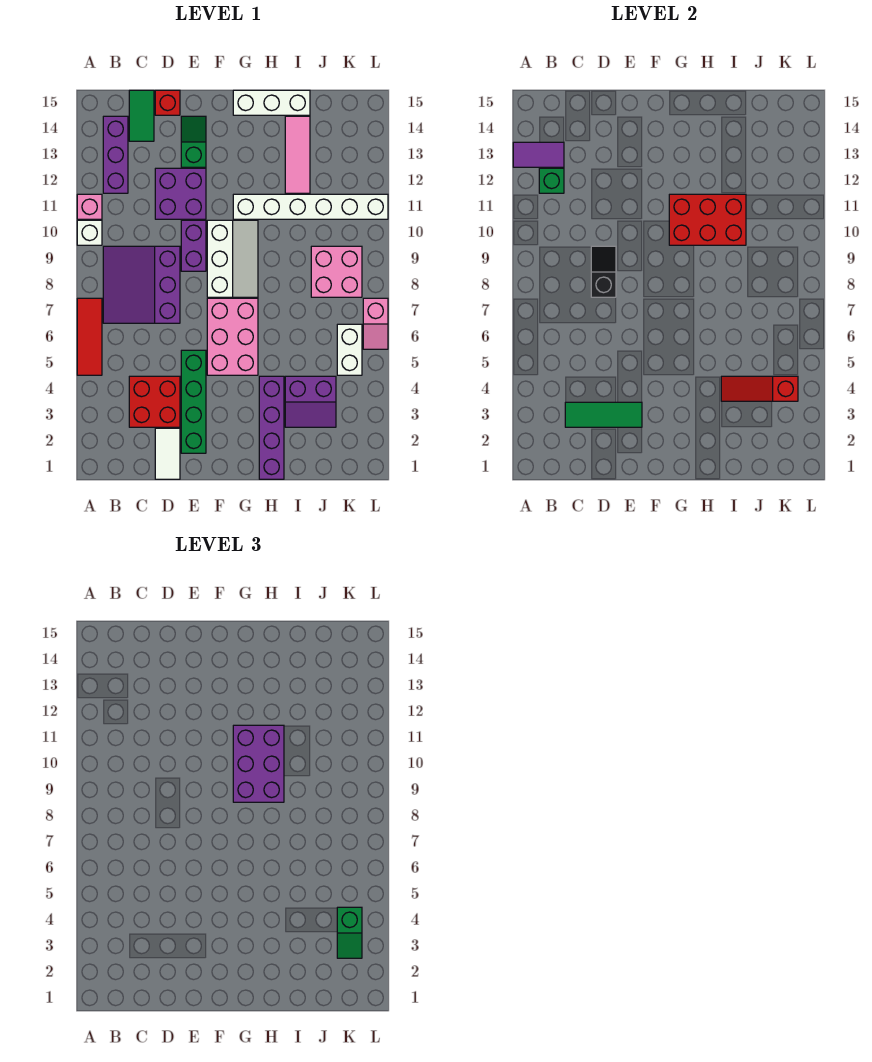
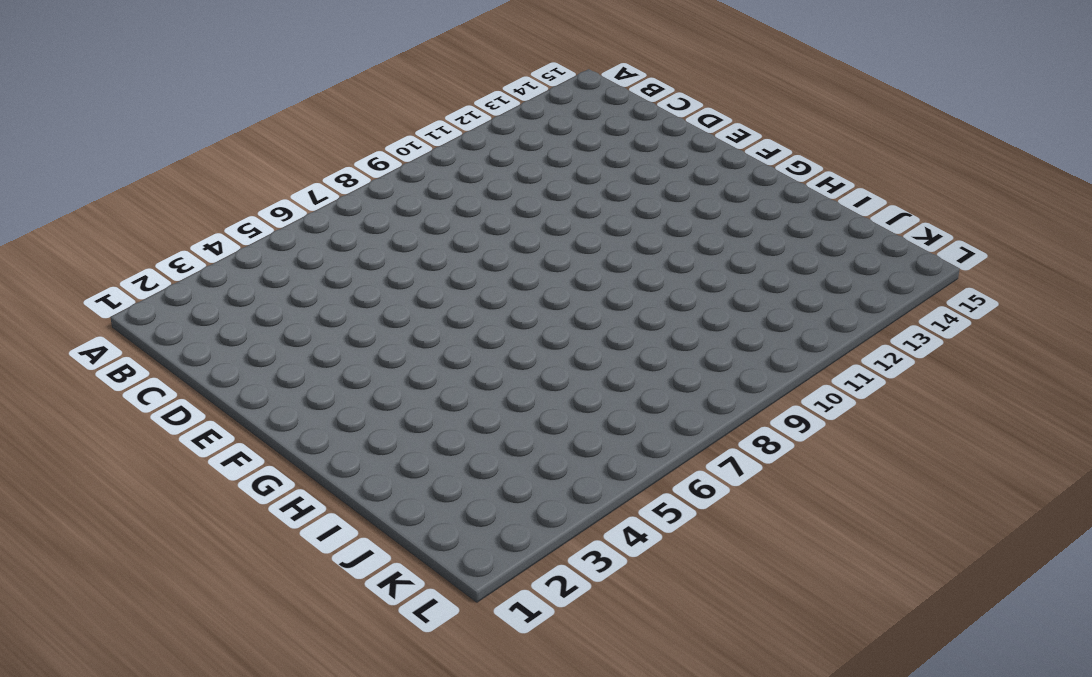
none -> red 1x3 tile [77,298,102,375]
none -> white 1x1 brick [77,220,102,245]
none -> pink 1x1 brick [77,194,102,219]
none -> purple 3x3 slope [103,246,180,323]

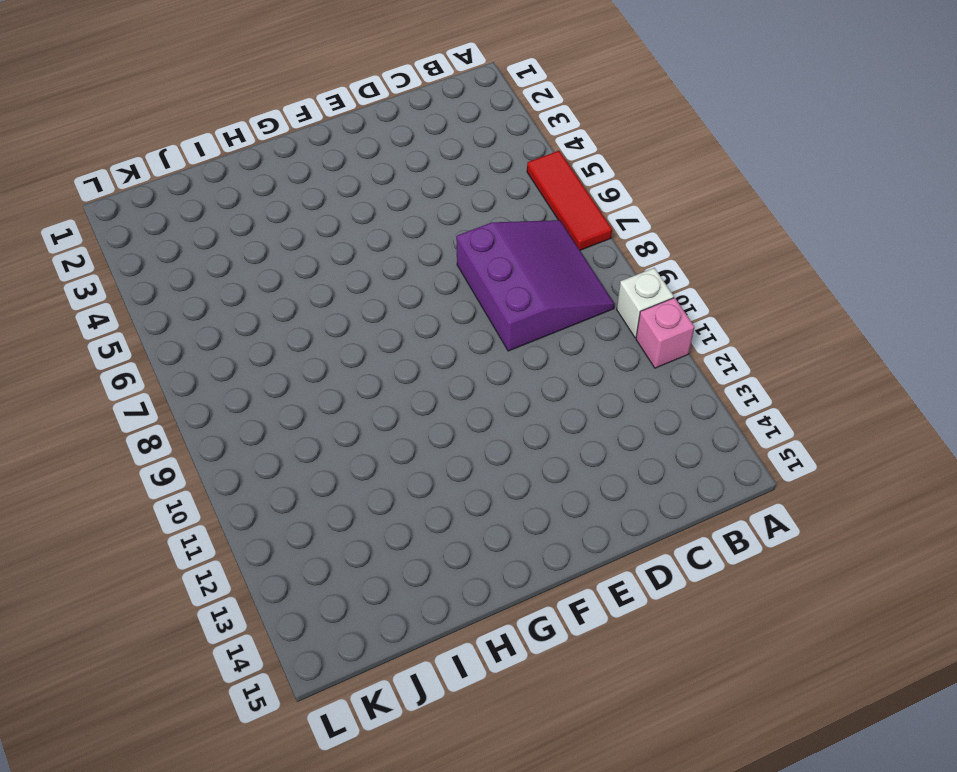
none -> purple 1x3 brick [103,116,128,193]
none -> red 2x2 brick [129,376,180,427]
none -> green 1x2 tile [129,90,154,141]
none -> white 1x2 tile [155,428,180,479]

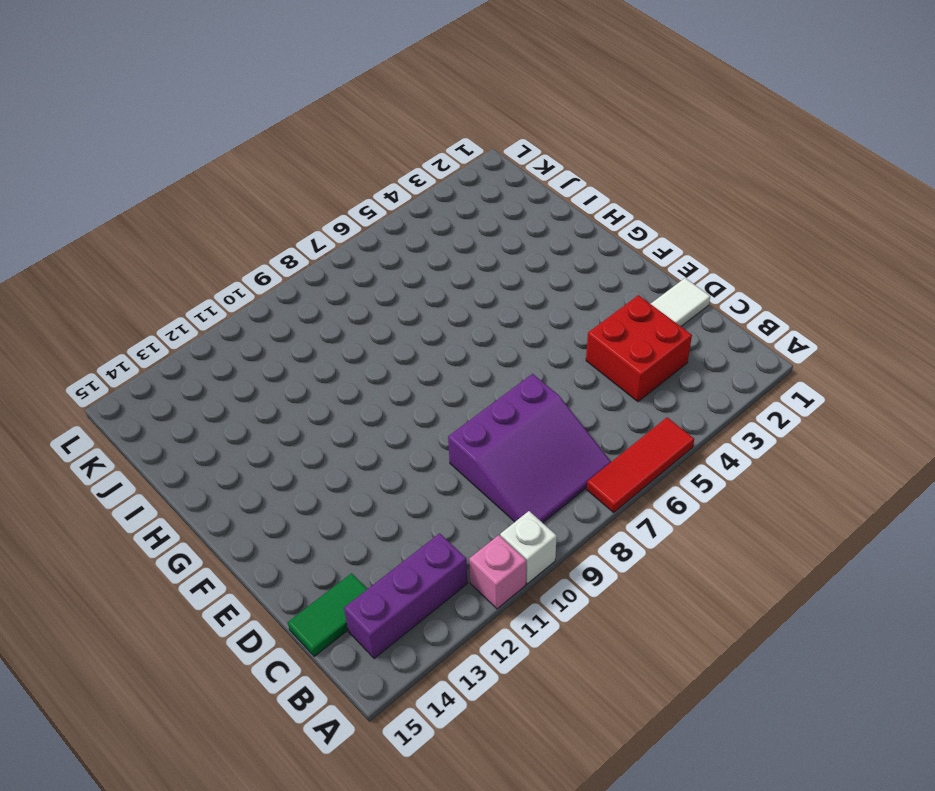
none -> purple 2x2 brick [155,168,206,219]
none -> red 1x1 brick [155,90,180,115]
none -> green 1x4 brick [181,350,206,453]
none -> purple 1x2 brick [181,220,206,271]

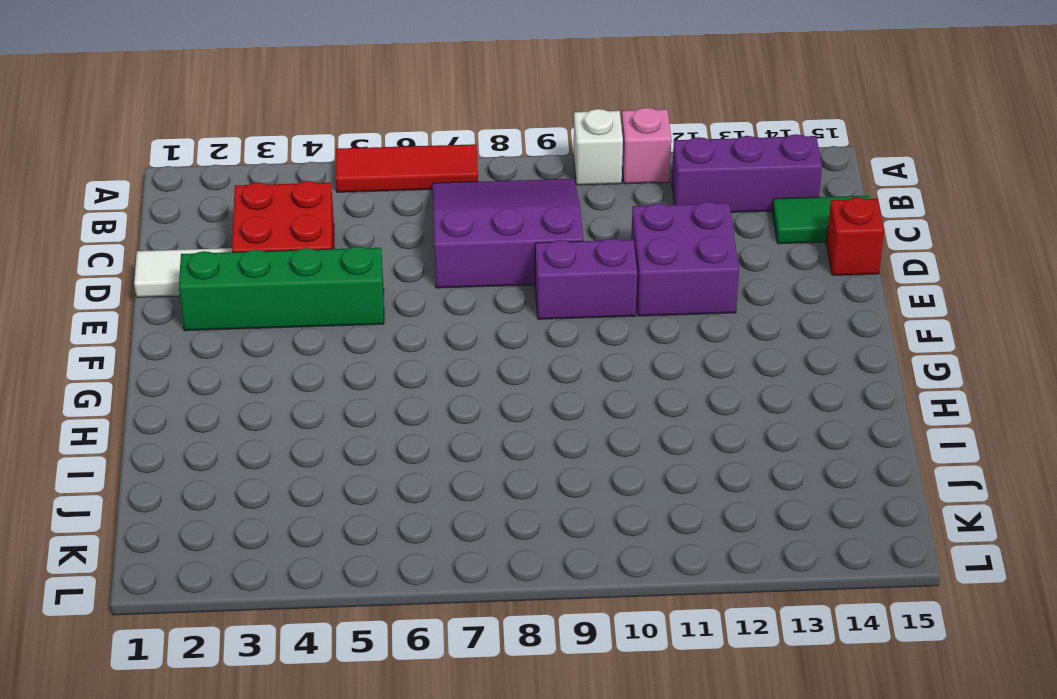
none -> green 1x2 slope [181,116,206,167]
none -> pink 2x3 brick [207,298,258,375]
none -> white 2x3 slope [207,220,258,297]
none -> white 1x6 brick [233,194,388,219]

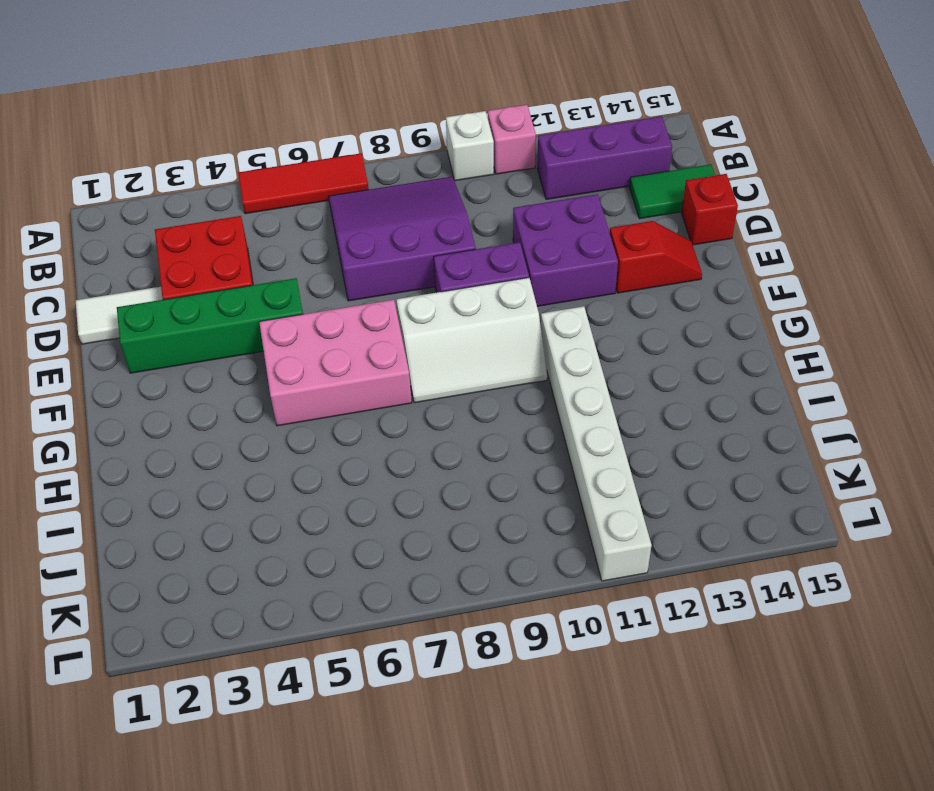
red 1x2 slope [610,221,702,293] -> green 1x2 slope [181,116,206,167]
none -> white 1x3 brick [233,90,310,115]
none -> purple 1x4 brick [259,376,284,479]
none -> purple 2x2 slope [285,376,336,427]
none -> pink 1x3 tile [285,116,310,193]

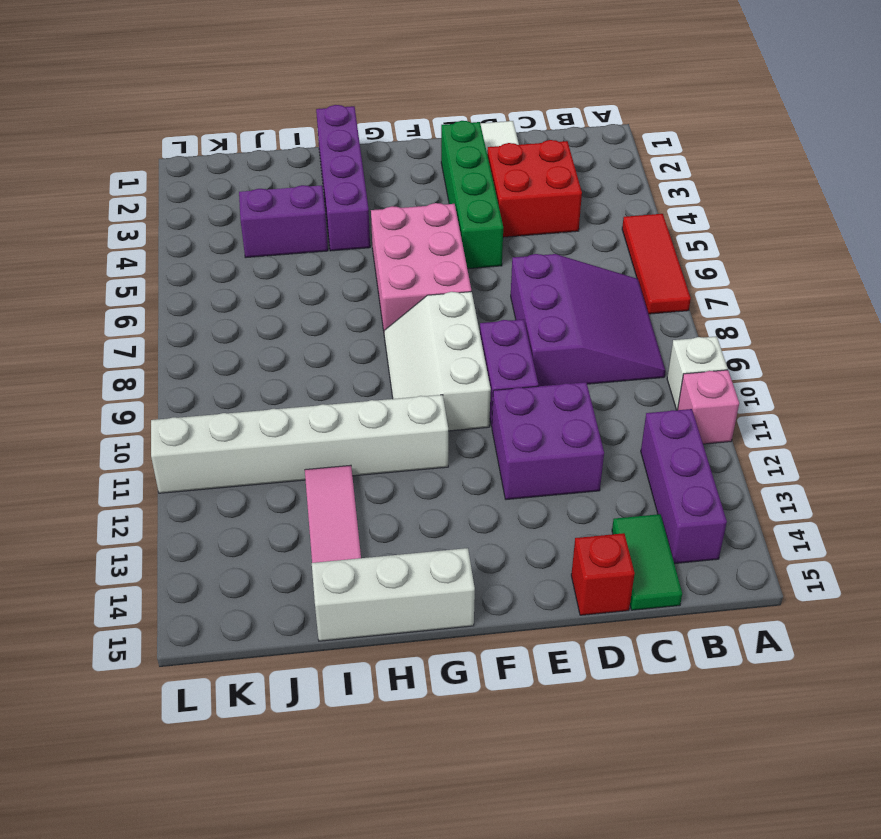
none -> green 1x2 slope [181,116,206,167]
none -> pink 2x2 brick [311,246,362,297]
none -> white 1x2 brick [337,324,362,375]
none -> pink 1x2 slope [363,298,388,349]

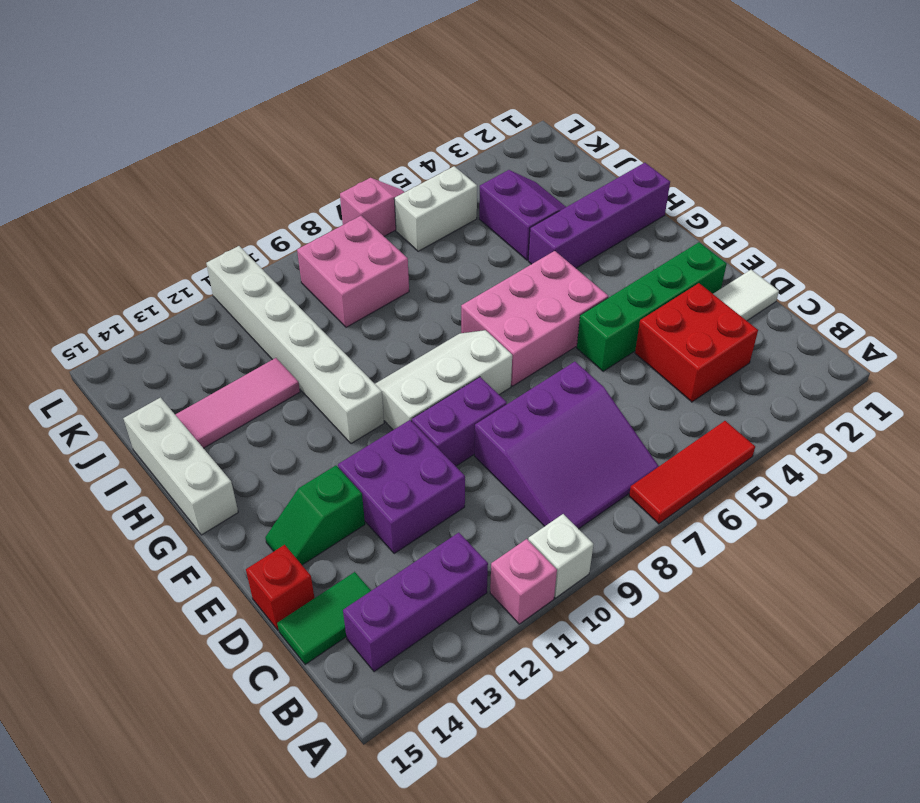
none -> purple 1x2 tile [513,142,564,167]
none -> green 1x1 brick [539,168,564,193]
none -> green 1x3 tile [565,402,642,427]
none -> black 1x2 slope [591,246,616,297]

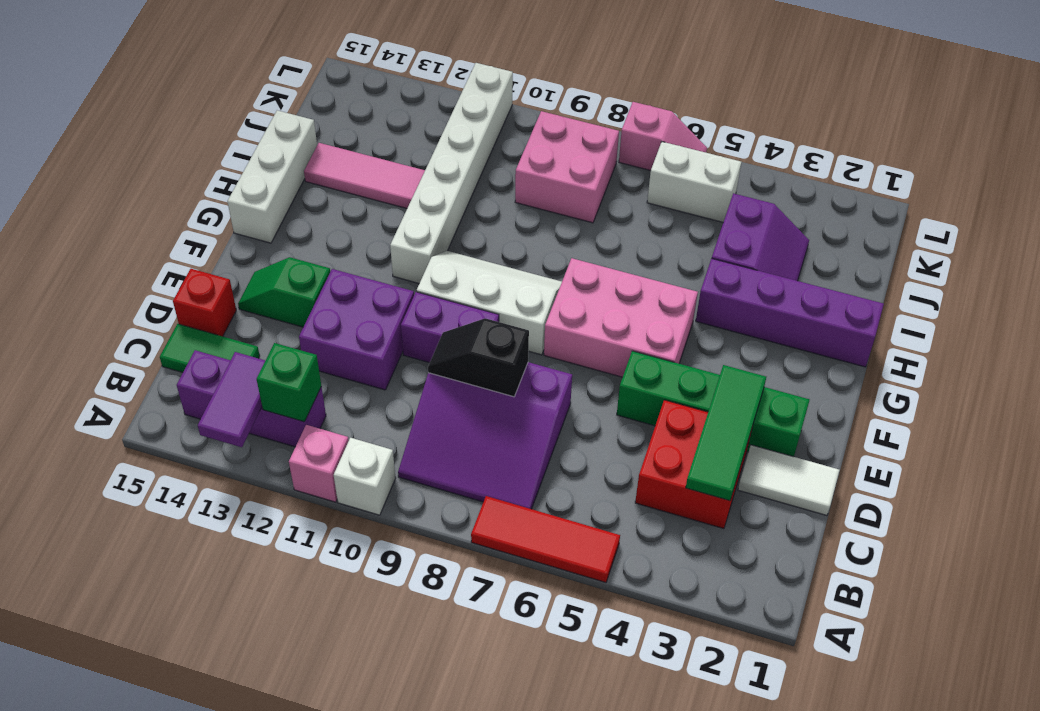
none -> red 2x3 brick [669,194,746,245]
none -> red 1x3 slope [721,376,798,401]
none -> purple 2x3 brick [233,725,284,802]
none -> green 1x2 slope [337,907,362,958]

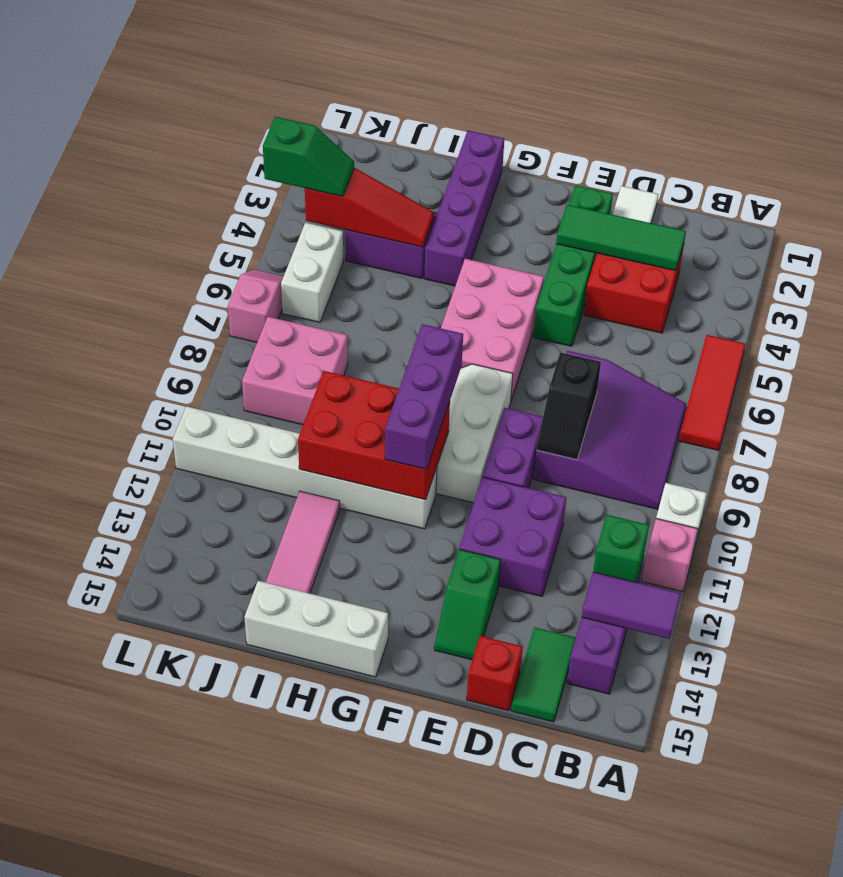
purple 1x3 brick [385,324,463,469] -> purple 2x3 brick [233,725,284,802]
green 1x2 slope [263,117,354,197] -> green 1x2 slope turned to [337,907,362,958]

